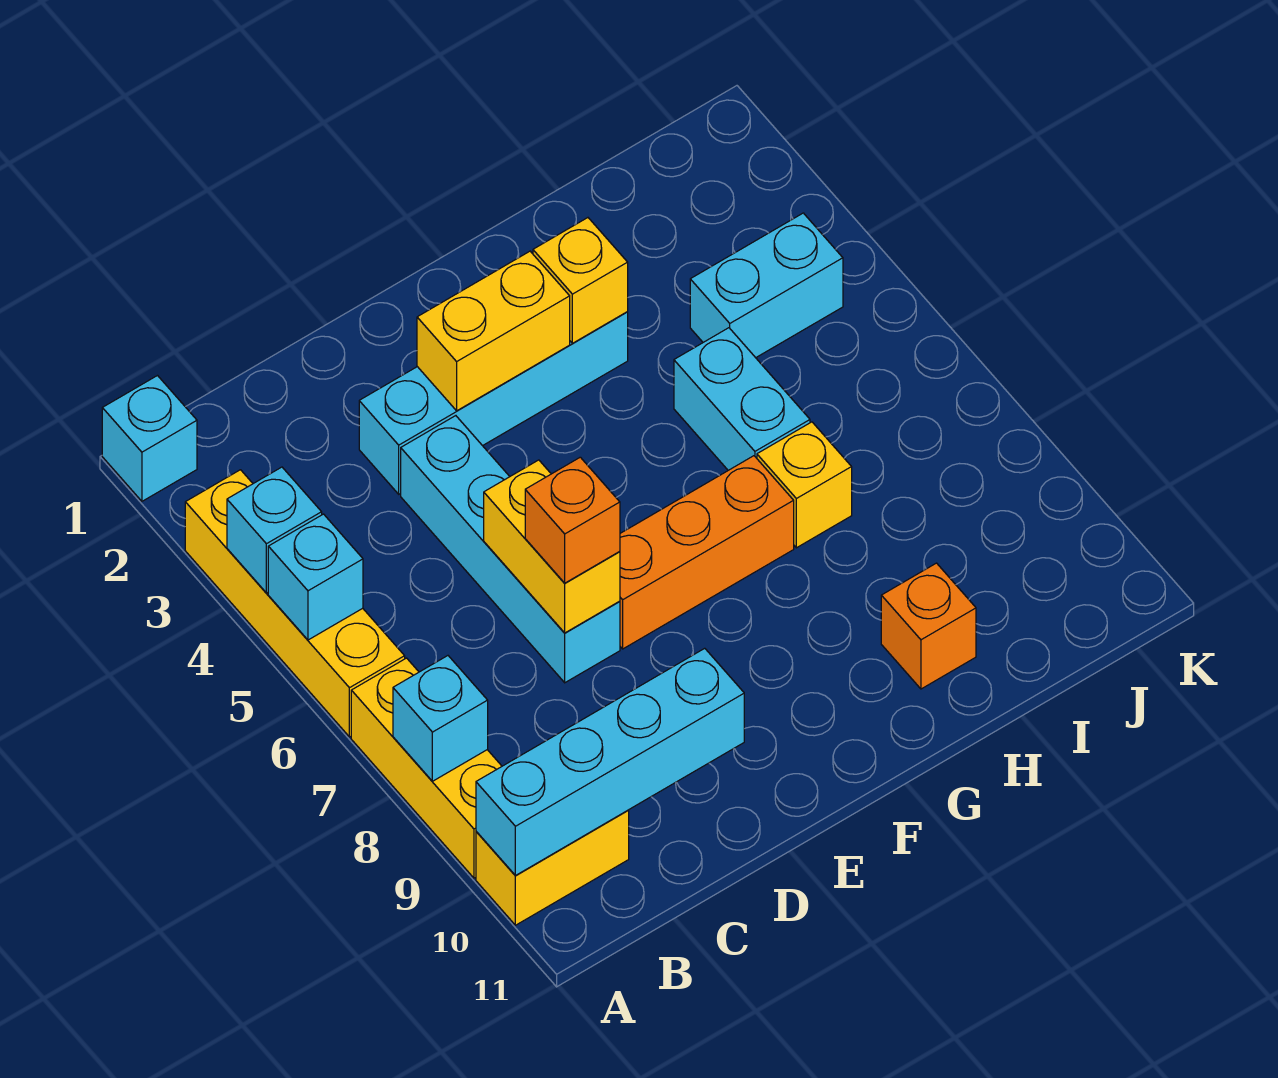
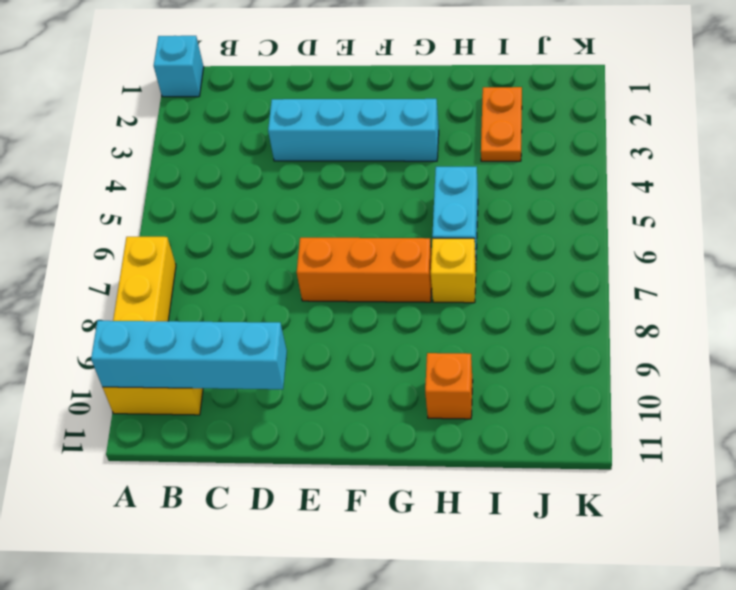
orange 1x2 plate [481,87,522,161] -> none
none -> yellow 1x4 brick [185,470,405,737]
none -> cyan 1x4 brick [401,416,620,683]
none -> cyan 1x2 brick [690,213,843,358]

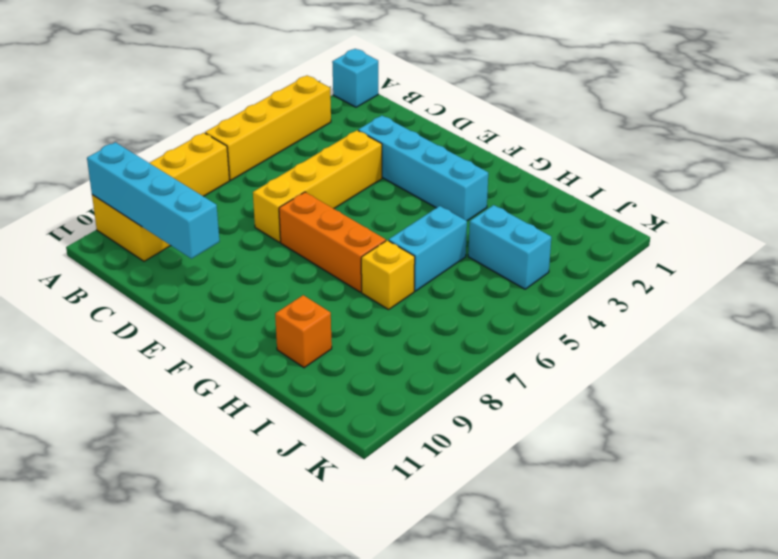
yellow 1x4 brick [253,130,382,242] -> cyan 1x4 brick [401,416,620,683]
none -> cyan 1x1 brick [227,467,322,593]
none -> cyan 1x1 brick [268,514,363,640]
none -> cyan 1x1 brick [393,656,488,781]

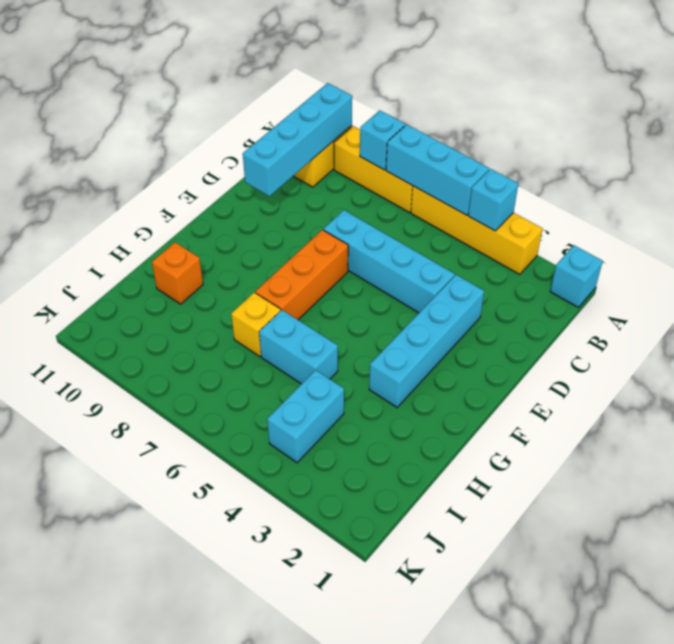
cyan 1x3 brick [386,125,489,215] -> cyan 1x1 brick [268,514,363,640]
none -> yellow 1x2 brick [484,460,620,633]
none -> yellow 1x2 brick [417,251,570,411]
none -> yellow 1x1 brick [533,218,628,343]

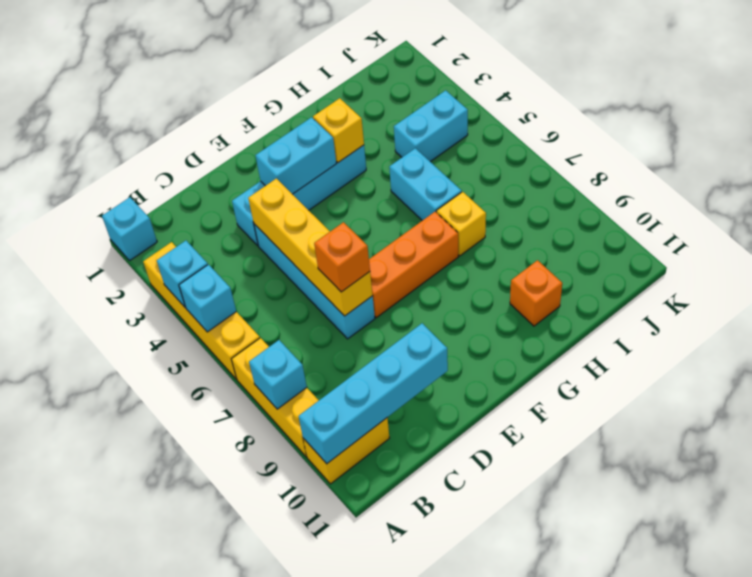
yellow 1x4 brick [248,179,373,316] -> yellow 1x2 brick [484,460,620,633]
cyan 1x2 brick [256,117,336,194] -> yellow 1x2 brick [417,251,570,411]

